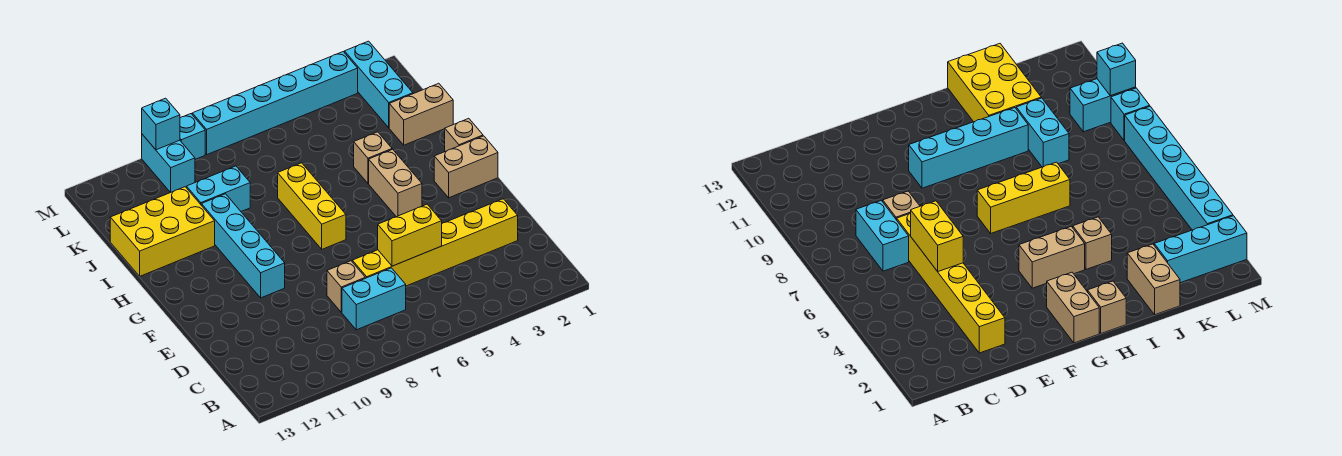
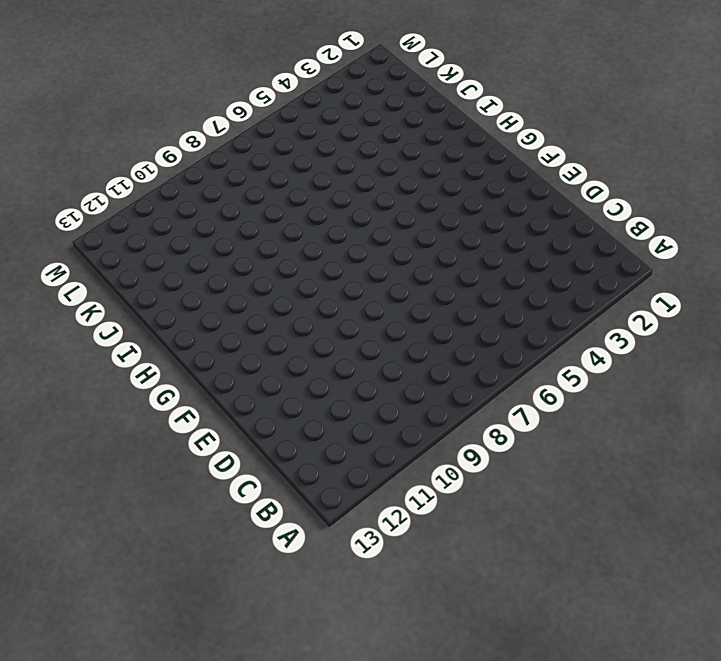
none -> cyan 1x2 brick [342,268,406,330]
none -> yellow 1x6 brick [352,199,518,286]
none -> tan 1x1 brick [327,261,365,312]

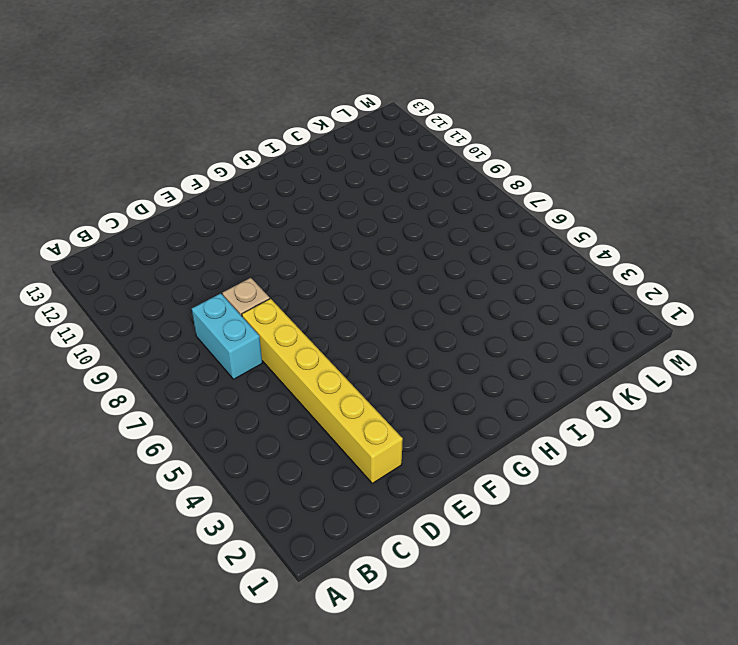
none -> cyan 1x4 brick [201,194,285,298]
none -> tan 1x2 brick [434,136,498,198]
none -> tan 1x2 brick [369,149,422,217]

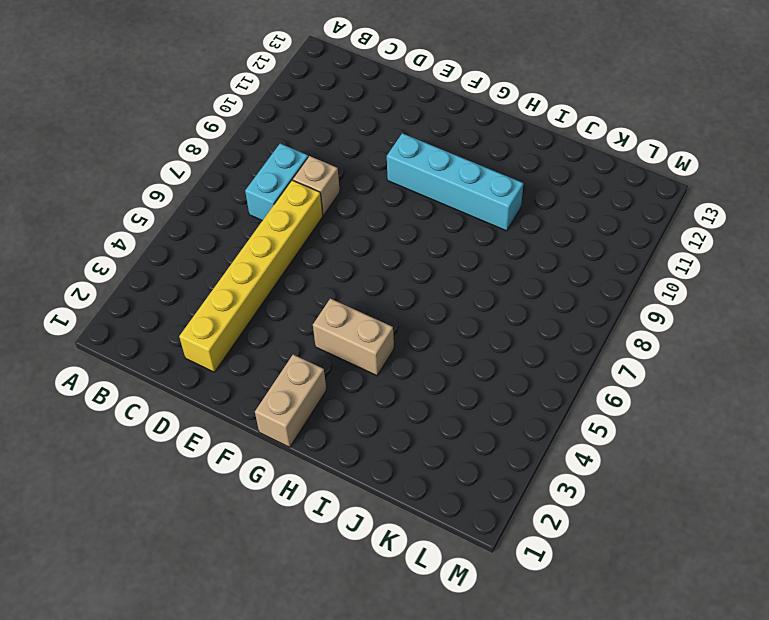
none -> yellow 1x3 brick [278,163,346,249]
none -> tan 1x1 brick [445,118,483,151]
none -> tan 1x1 brick [354,132,392,183]

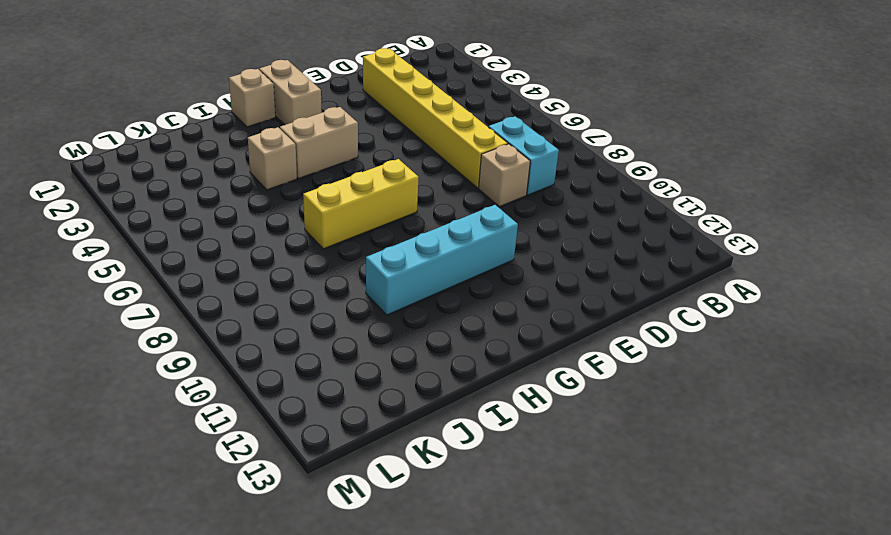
none -> yellow 2x3 brick [110,187,215,276]
none -> tan 1x2 brick [389,83,453,145]
none -> cyan 1x2 brick [187,166,250,211]

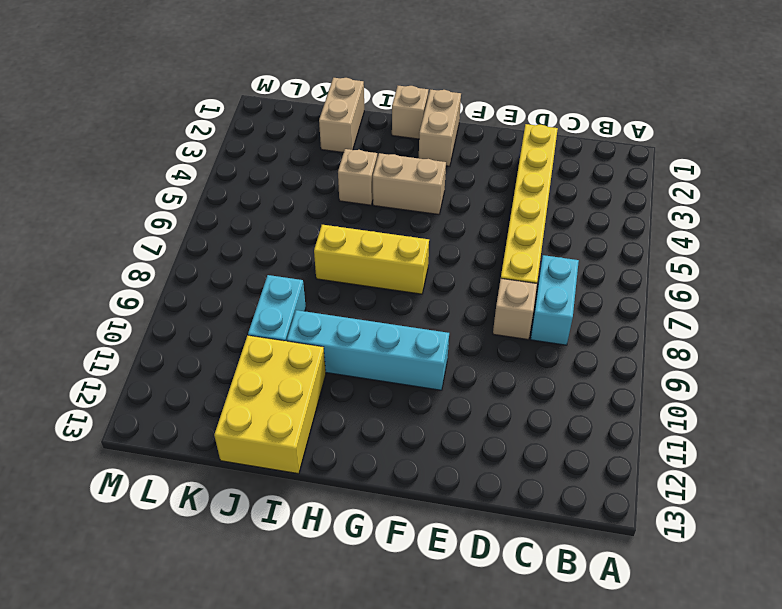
none -> cyan 1x3 brick [345,41,413,128]
none -> cyan 1x2 brick [142,134,195,192]
none -> cyan 1x6 brick [192,52,358,155]

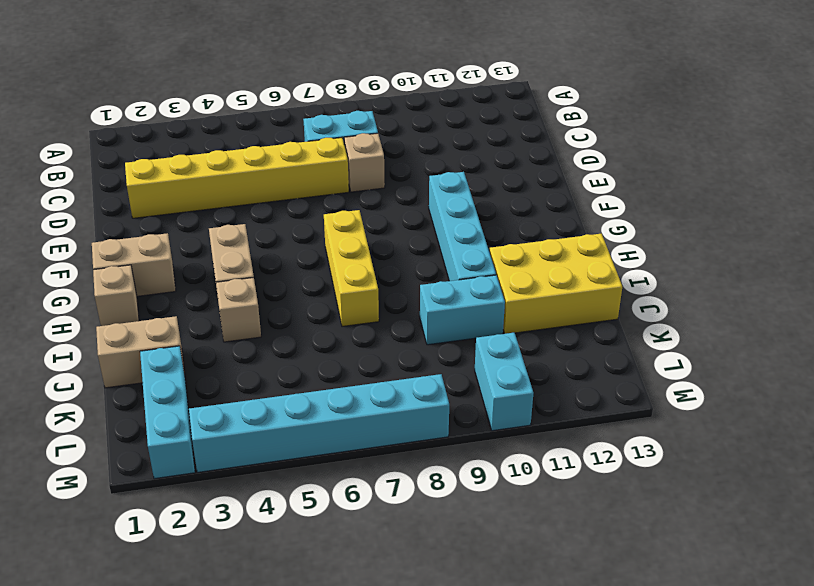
none -> cyan 1x1 brick [180,114,205,159]
none -> yellow 1x2 brick [378,204,442,266]
none -> cyan 1x1 brick [142,98,180,150]

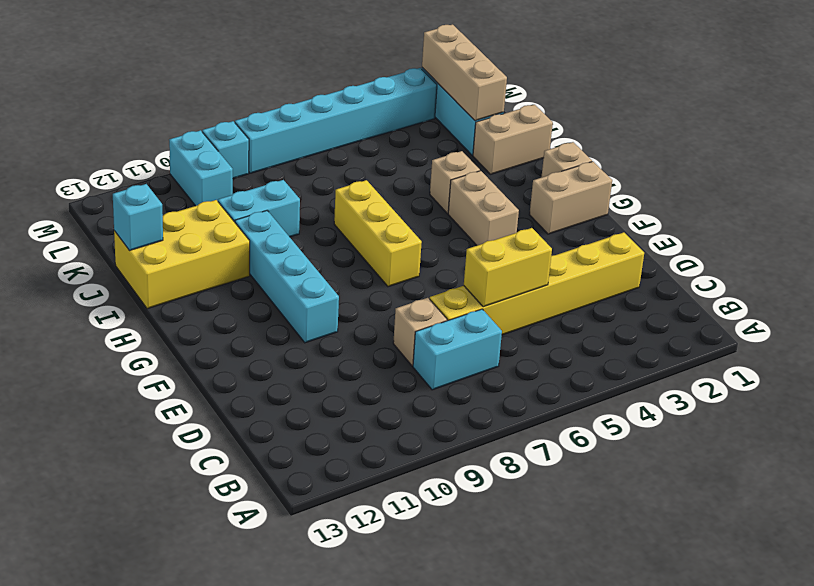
cyan 1x1 brick [113,184,163,251] -> cyan 1x1 brick moved to [142,98,180,150]
tan 1x3 brick [422,24,507,121] -> none

